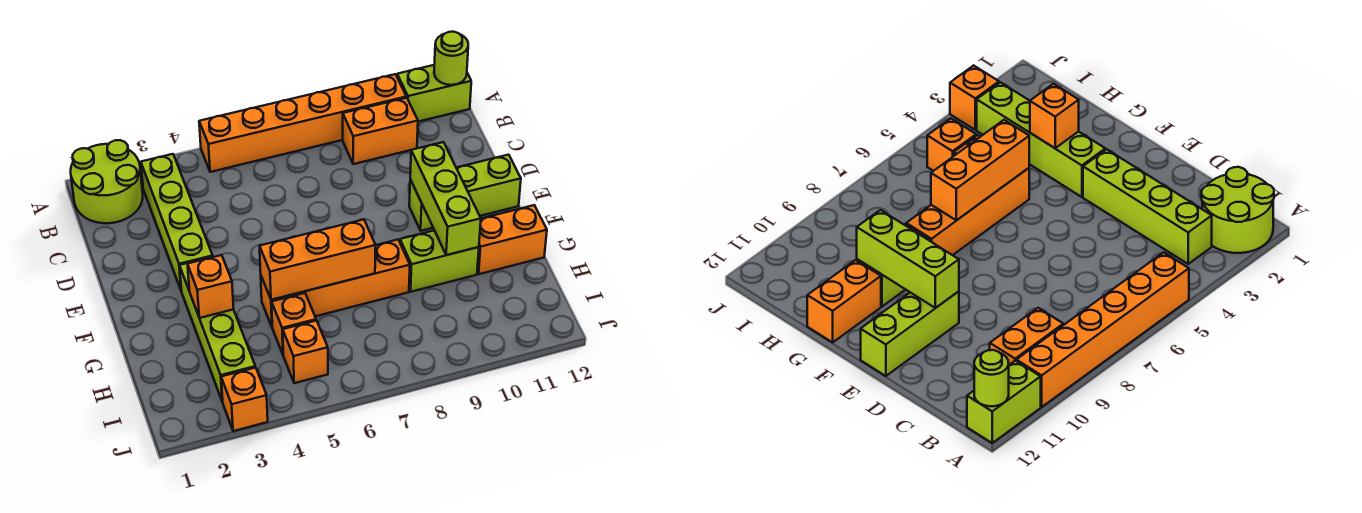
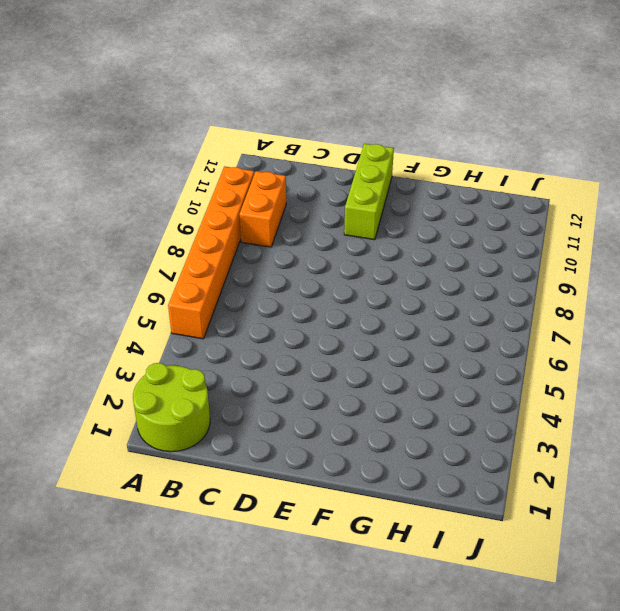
none -> lime 1x2 brick [397,65,471,122]
none -> lime 1x4 brick [141,154,213,291]
none -> lime 1x4 brick [180,257,255,402]

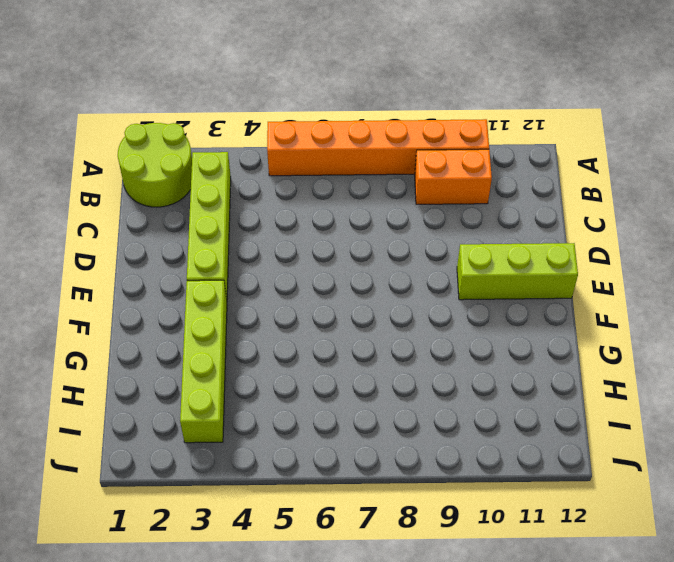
none -> lime 1x2 brick [397,65,471,122]
none -> orange 1x4 brick [261,240,410,326]
none -> lime 1x2 brick [400,230,479,292]

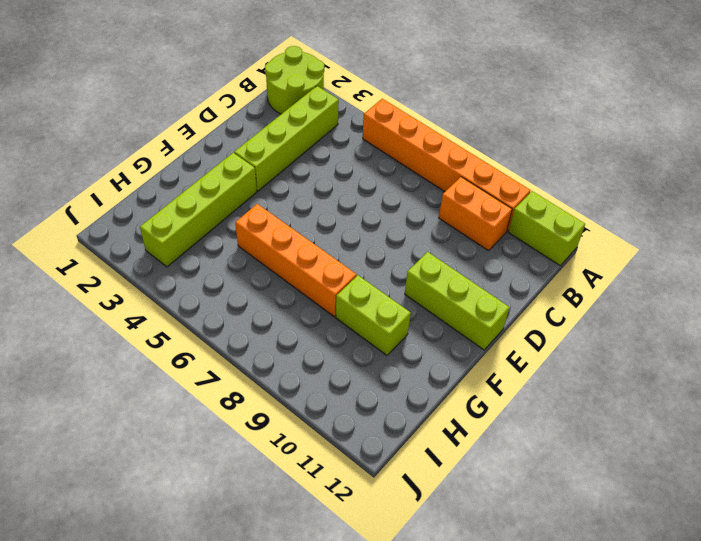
none -> orange 1x2 brick [477,205,547,274]
none -> orange 1x1 brick [272,293,316,354]
none -> orange 1x1 brick [283,321,328,383]

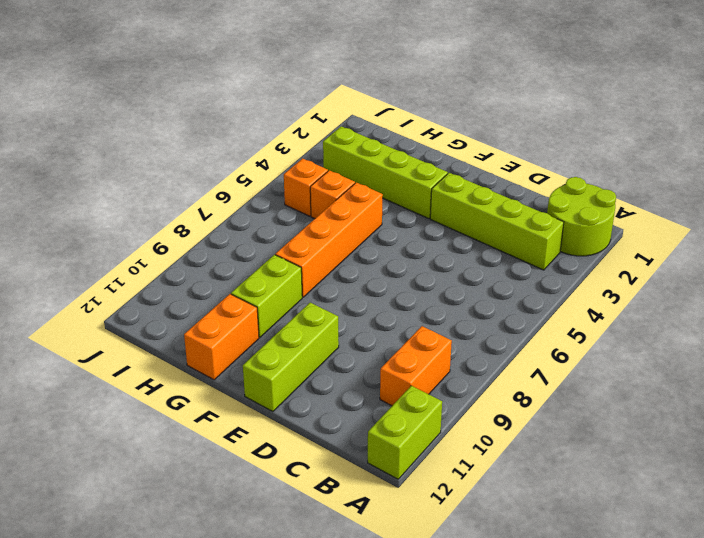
none -> orange 1x6 brick [199,74,406,172]
none -> orange 1x1 brick [221,368,268,431]
none -> lime 1x1 round brick [434,32,468,85]

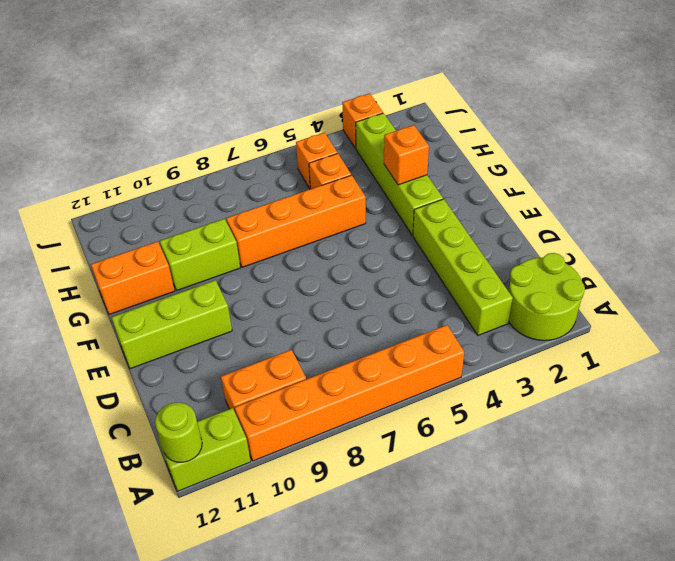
none -> lime 1x3 brick [410,142,481,255]
none -> orange 1x3 brick [260,219,376,300]

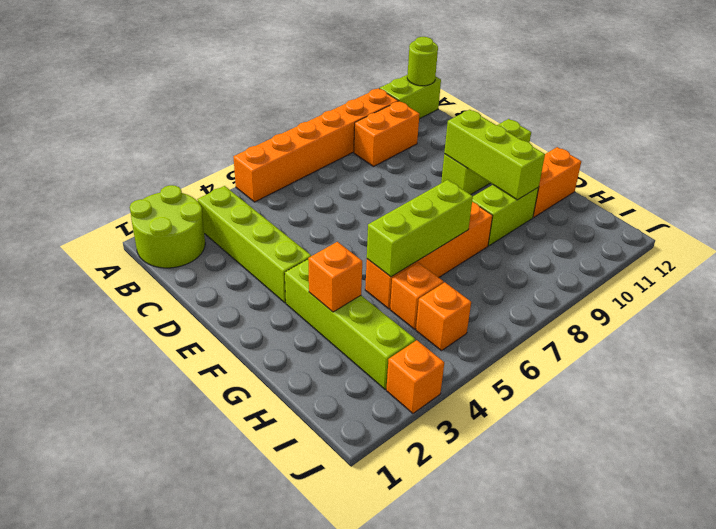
lime 1x3 brick [367,180,473,277] -> orange 1x3 brick [260,219,376,300]

